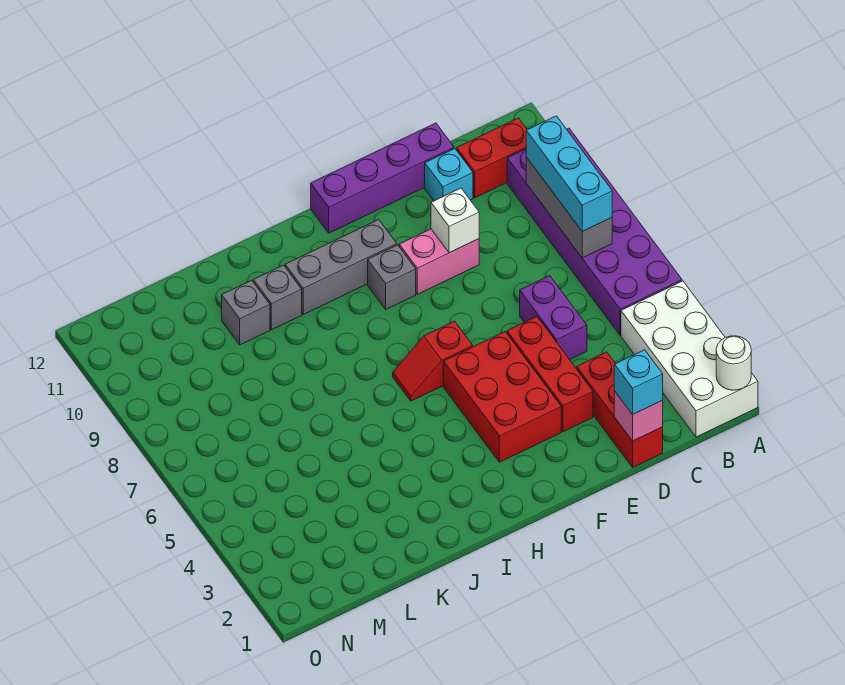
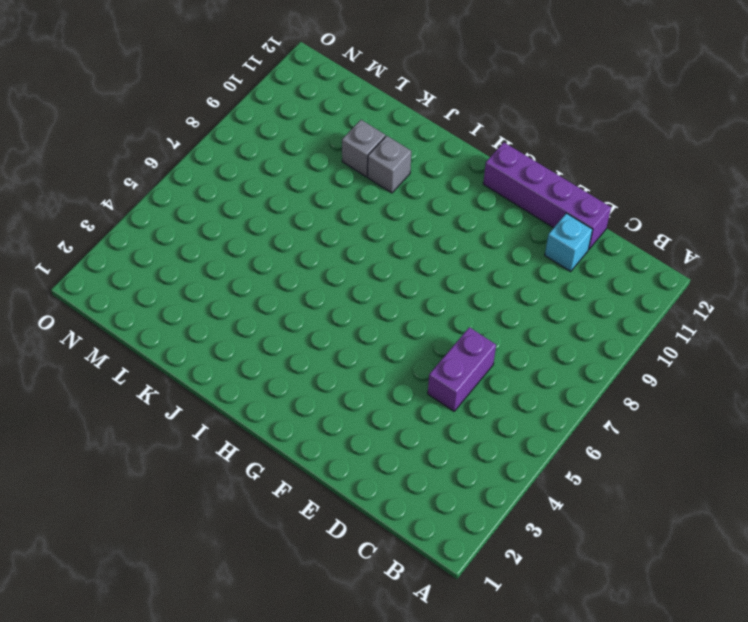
none -> white 2x4 brick [621,281,758,437]
none -> purple 2x6 brick [507,128,682,335]
none -> red 1x2 brick [457,118,527,198]

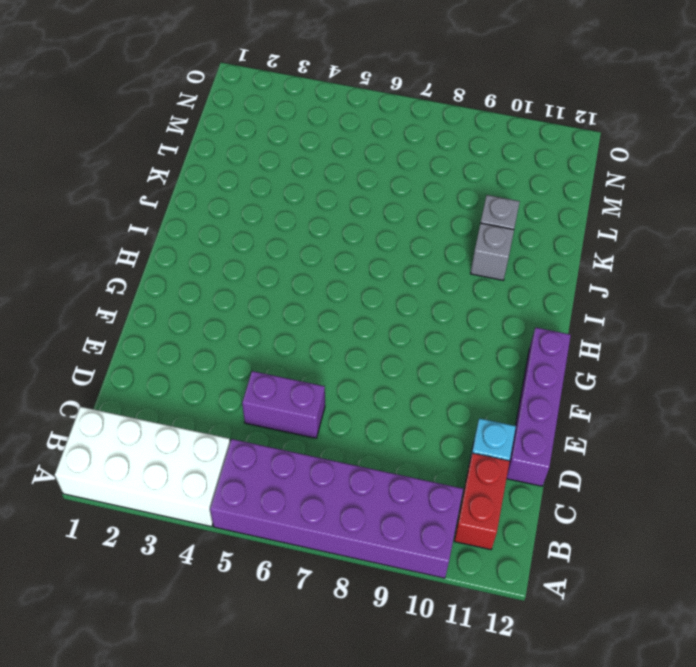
none -> red 1x3 brick [577,352,663,467]
none -> red 1x3 brick [507,316,593,432]
none -> pink 1x2 brick [399,229,479,294]

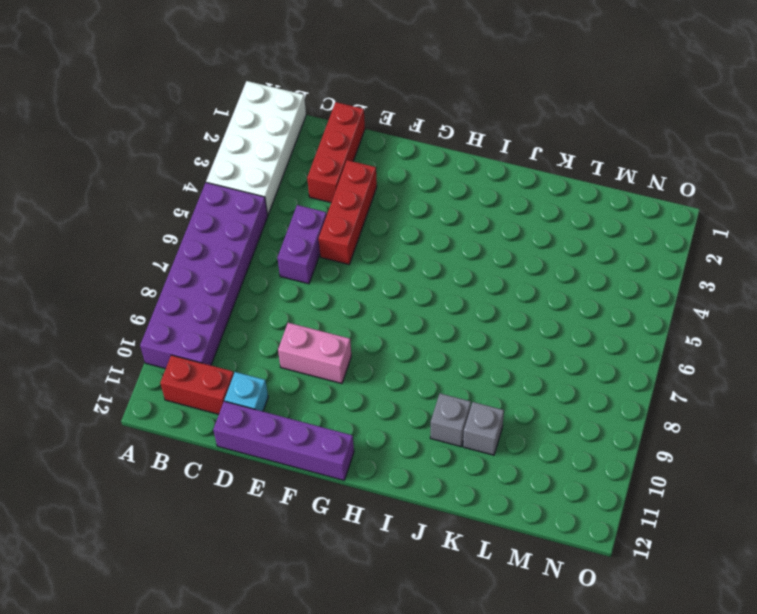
none -> red 2x3 brick [443,332,561,462]
none -> red 1x2 slope [393,321,473,401]
none -> grey 1x1 brick [368,245,416,309]

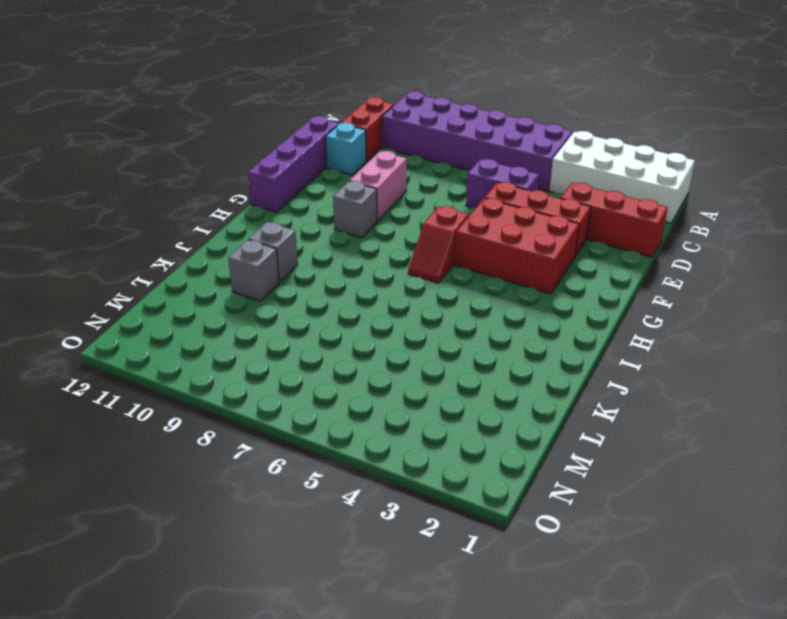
none -> grey 1x3 brick [285,220,397,314]
none -> white 1x1 round brick [716,336,751,390]
none -> grey 1x3 brick [526,157,612,258]

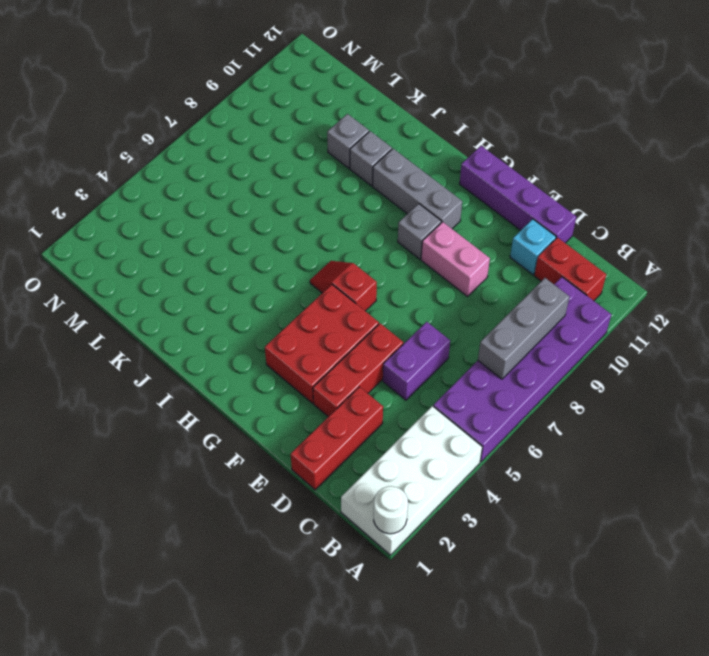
none -> pink 1x1 brick [614,391,663,441]
none -> white 1x1 brick [431,188,479,253]
none -> cyan 1x3 brick [526,116,612,231]

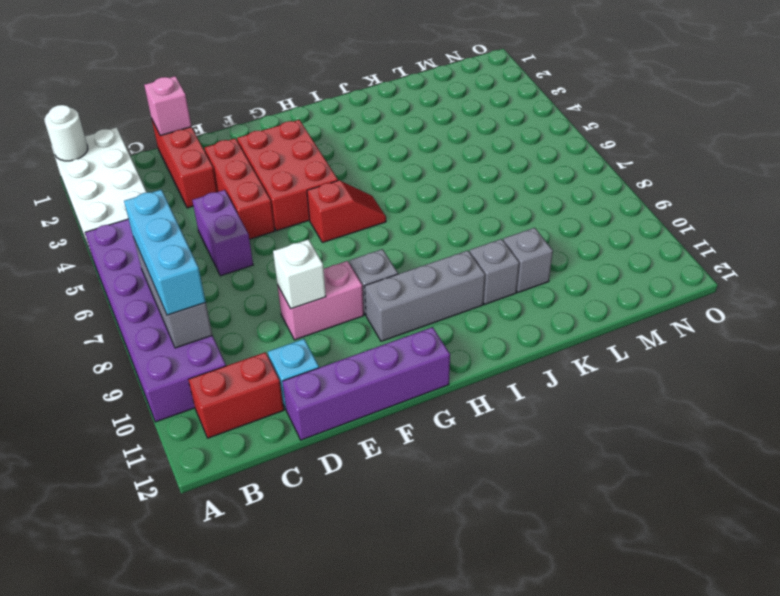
none -> cyan 1x1 brick [614,350,663,414]

